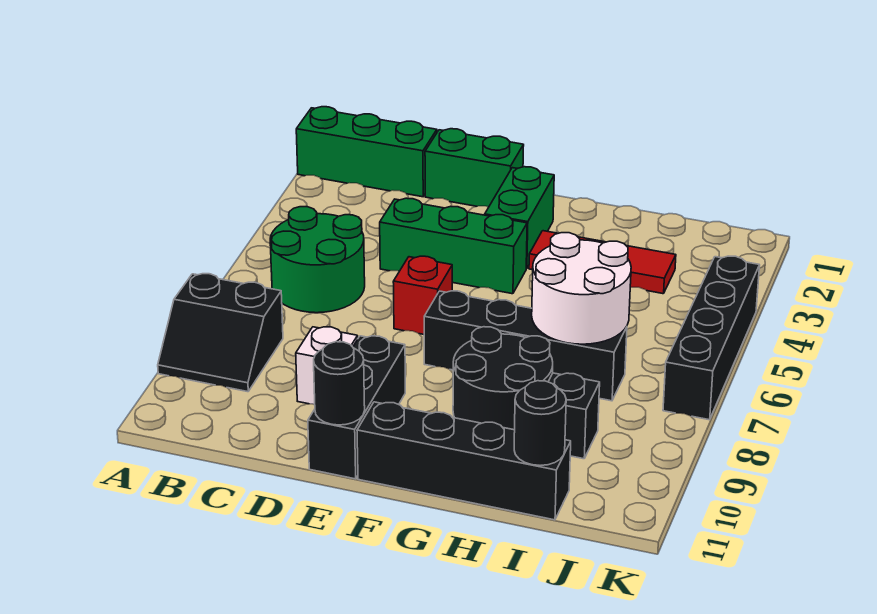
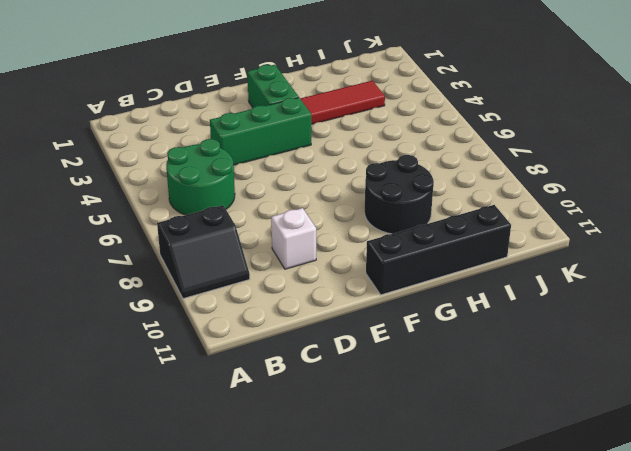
none -> green 1x3 brick [296,107,437,197]
none -> green 1x2 brick [425,129,524,207]
none -> red 1x1 brick [393,256,452,334]

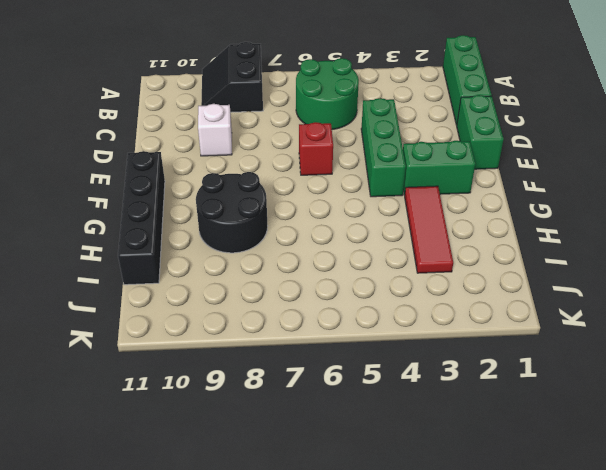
none -> black 1x3 brick [308,336,405,479]
none -> black 1x4 brick [424,291,627,401]
none -> black 1x1 brick [548,373,600,459]

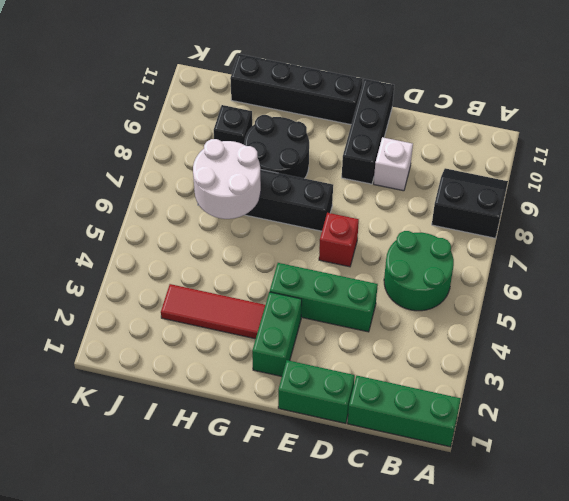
none -> black 1x4 brick [663,256,760,420]
none -> black 1x1 round brick [314,342,365,425]
none -> black 1x1 round brick [514,381,566,465]

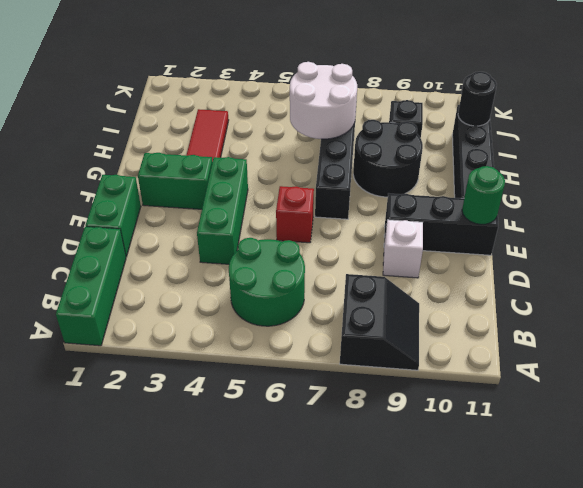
green 1x1 round brick [462,166,505,224] -> black 1x1 round brick [314,342,365,425]
none -> black 1x4 brick [663,256,760,420]

